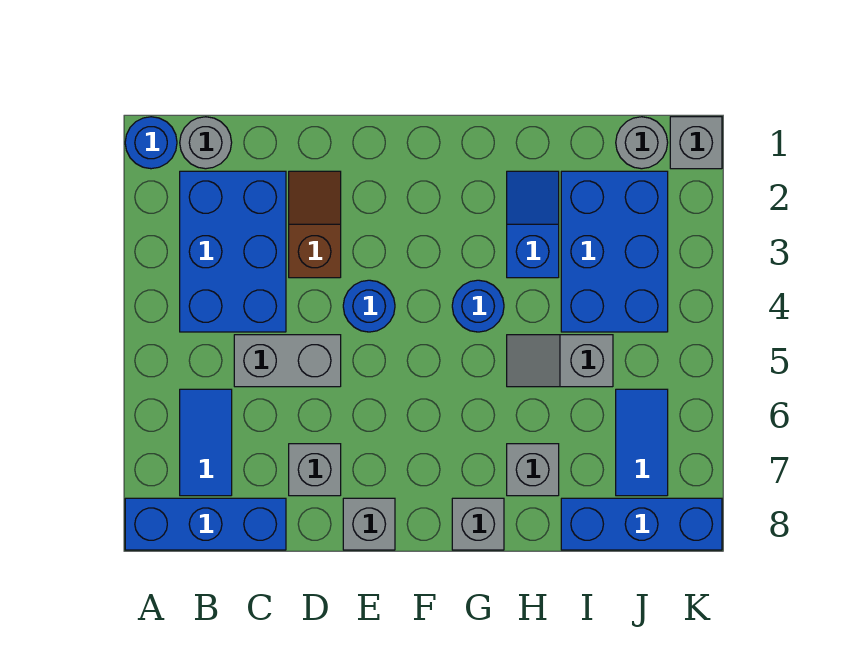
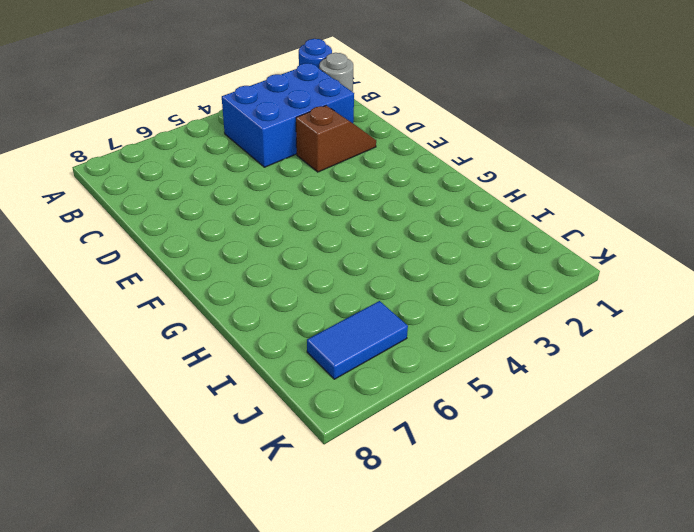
none -> blue 1x3 brick [125,498,286,550]
none -> blue 1x2 tile [180,389,232,496]
none -> grey 1x2 brick [234,335,341,387]

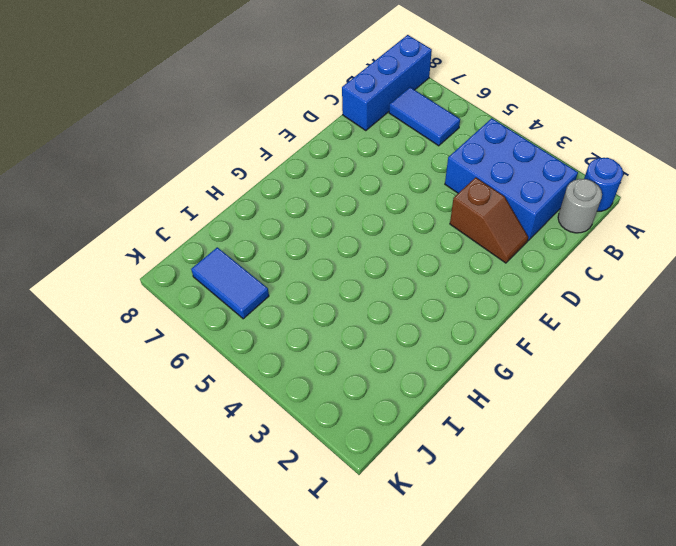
none -> grey 1x2 brick [234,335,341,387]
none -> grey 1x1 brick [289,444,341,496]
none -> blue 1x1 round brick [343,280,395,332]

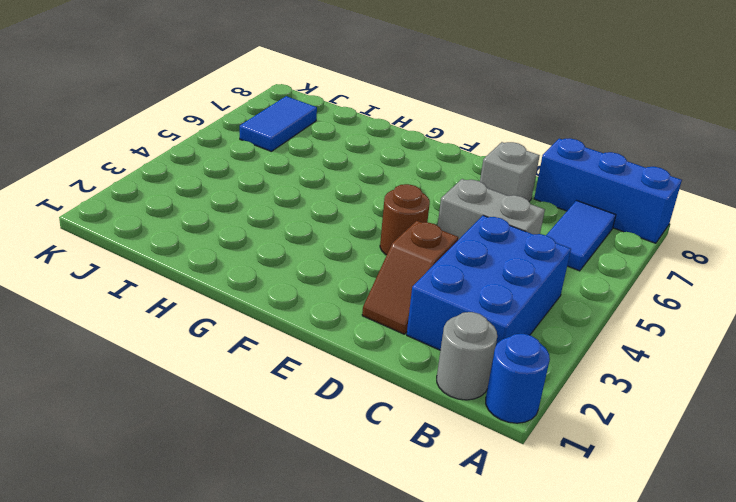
brown 1x1 round brick [380,184,430,255] -> blue 1x1 round brick [343,280,395,332]
none -> grey 1x1 brick [343,498,395,550]
none -> blue 1x1 round brick [452,280,504,332]
none -> grey 1x1 brick [452,498,504,550]

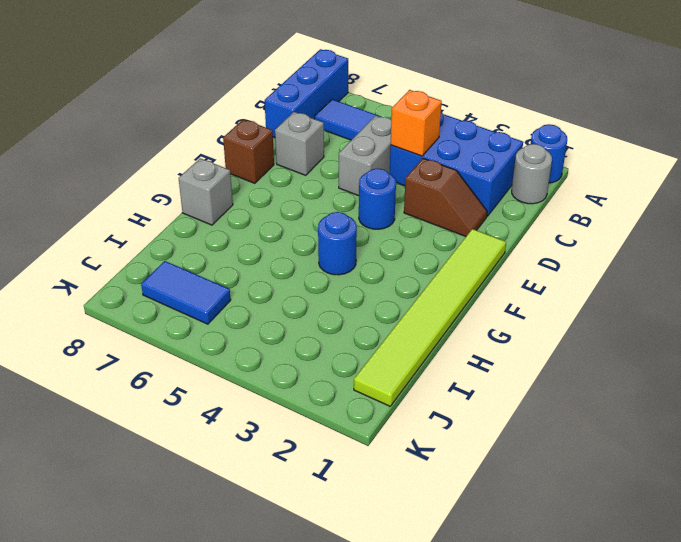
orange 1x1 brick [391,90,442,156] -> none
lime 1x6 tile [354,229,506,406] -> grey 1x1 round brick [616,117,668,169]
brown 1x1 brick [223,119,274,183] -> grey 1x1 brick [343,498,395,550]
none -> blue 1x2 slope [507,171,559,278]
none -> grey 1x2 slope [507,335,613,387]
none -> grey 1x1 brick [507,444,559,496]

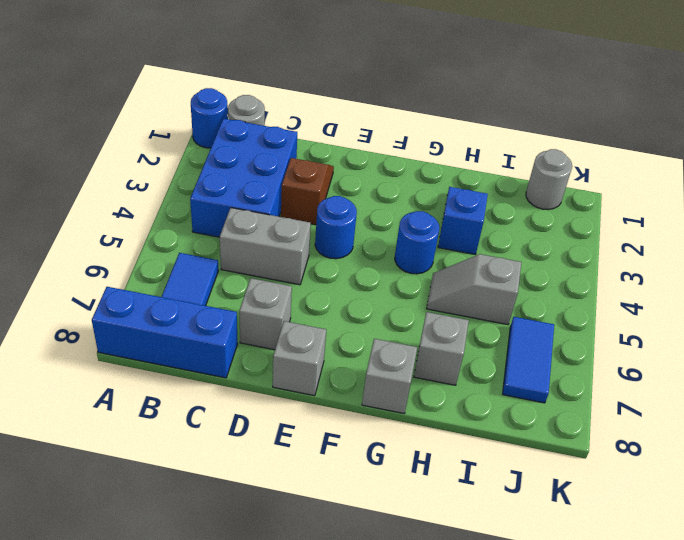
none -> blue 2x3 brick [561,171,668,332]
none -> blue 1x3 brick [561,498,722,550]
none -> grey 1x1 brick [670,117,722,169]

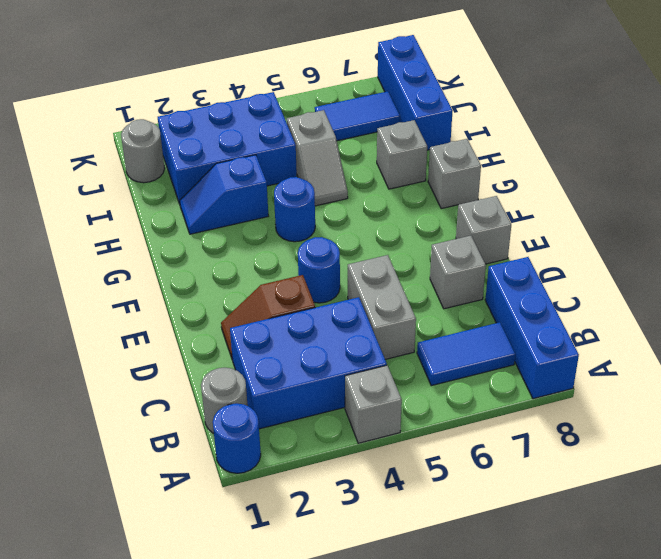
grey 1x1 brick [345,365,402,443] -> grey 1x1 brick moved to [670,117,722,169]

